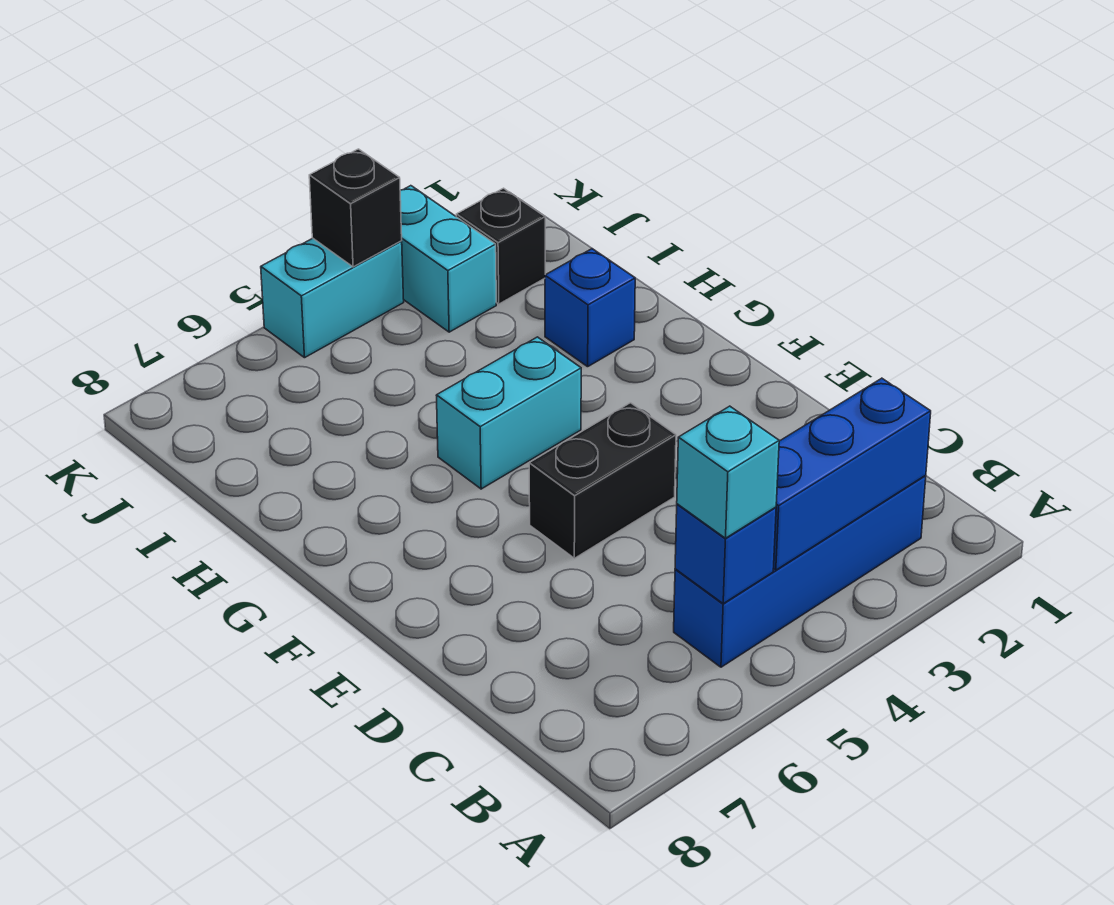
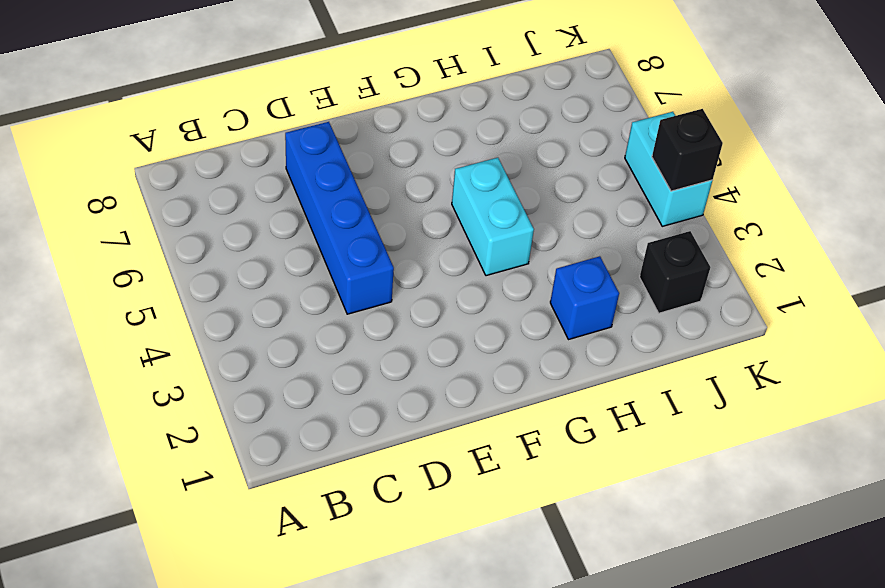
blue 1x4 brick [285,122,394,314] -> blue 1x4 brick moved to [674,475,926,667]
none -> black 1x2 brick [529,403,676,558]
none -> cyan 1x2 brick [400,186,496,332]

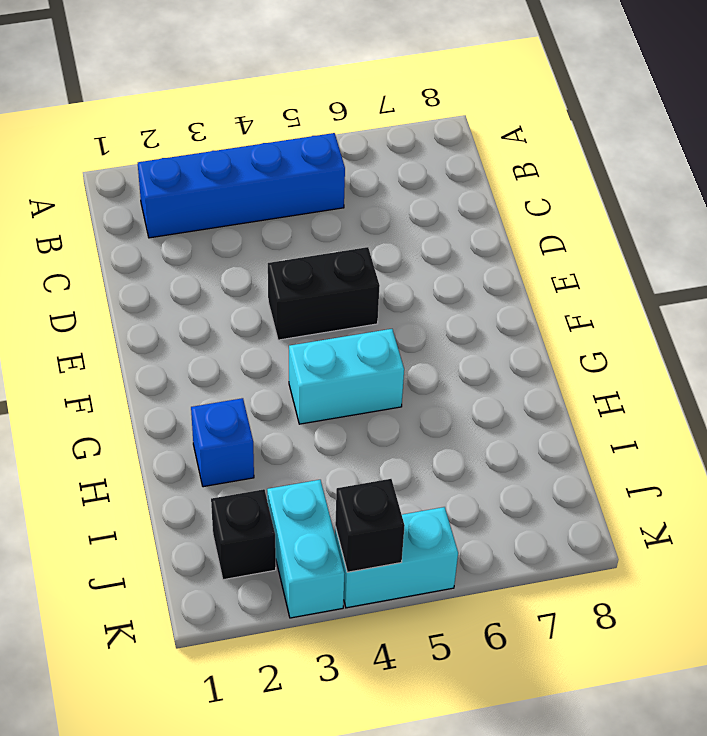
none -> blue 1x3 brick [773,378,931,570]
none -> blue 1x1 brick [675,504,776,604]

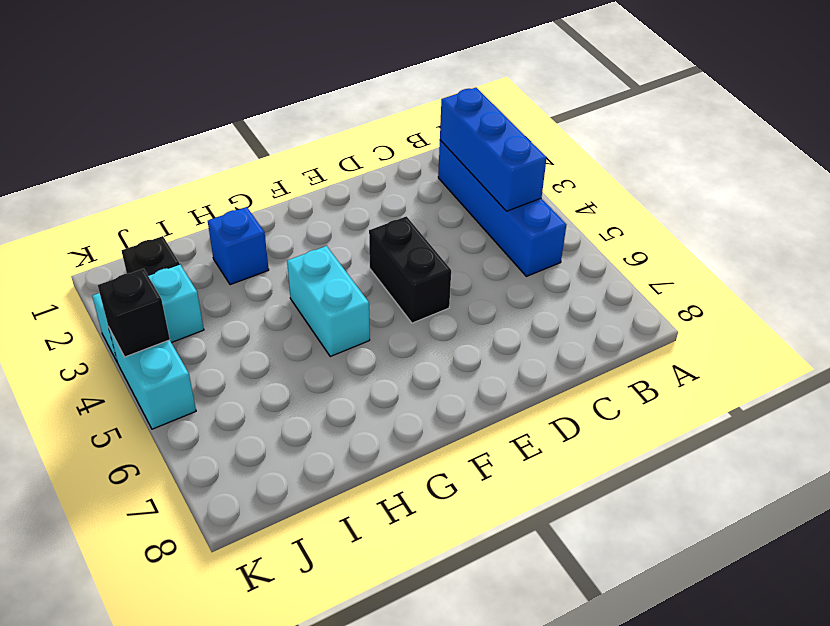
none -> blue 1x1 brick [675,504,776,604]
none -> cyan 1x1 brick [677,406,779,538]

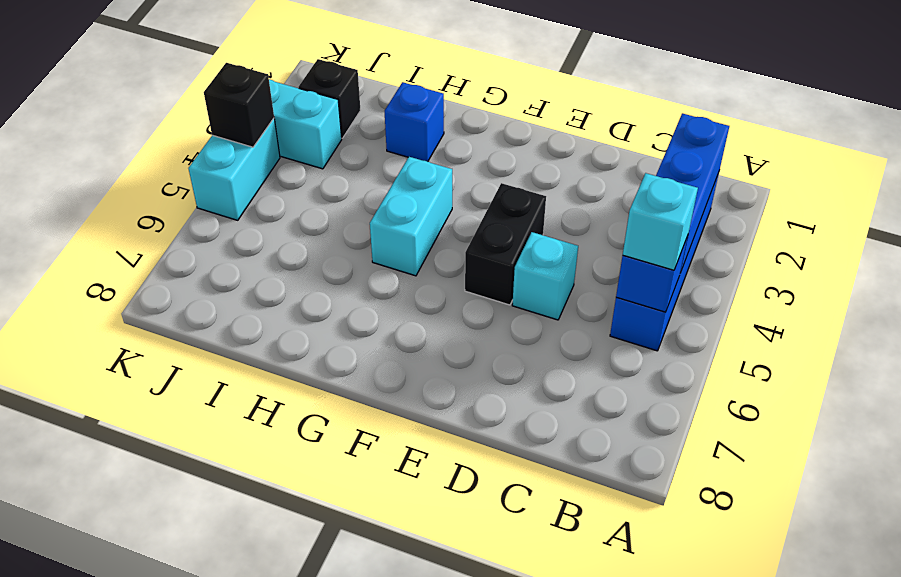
cyan 1x1 brick [512,232,578,320] -> none

